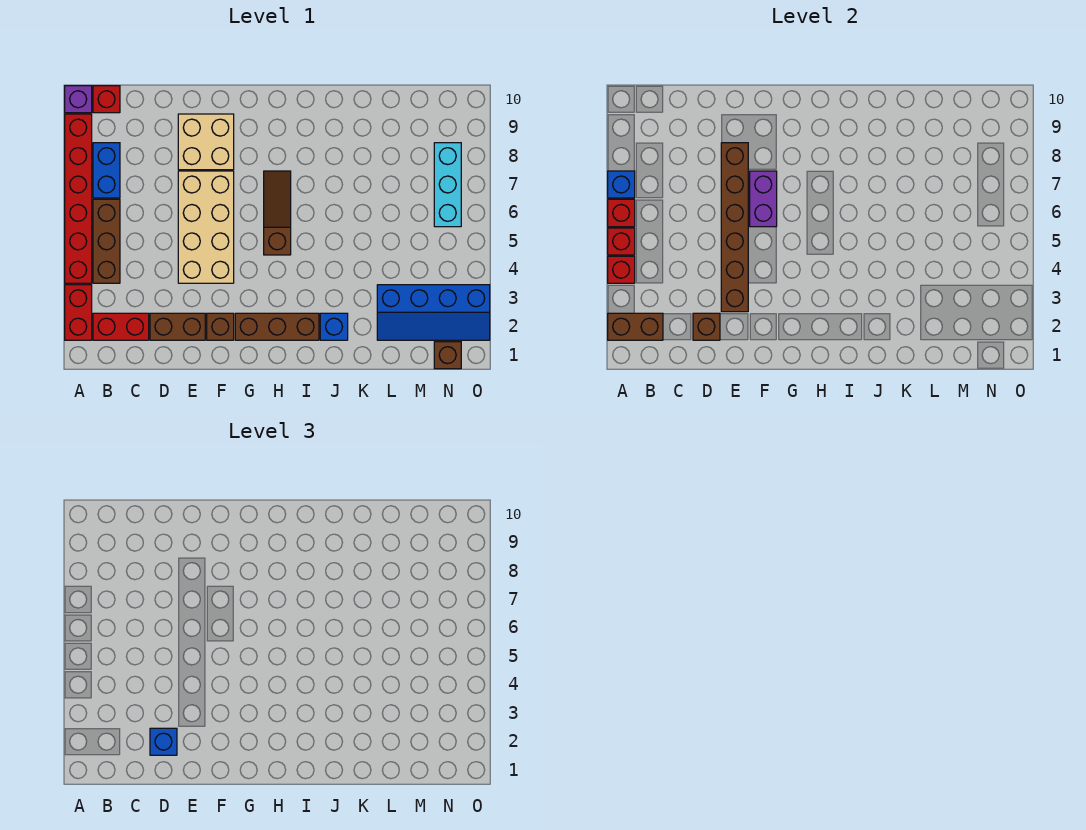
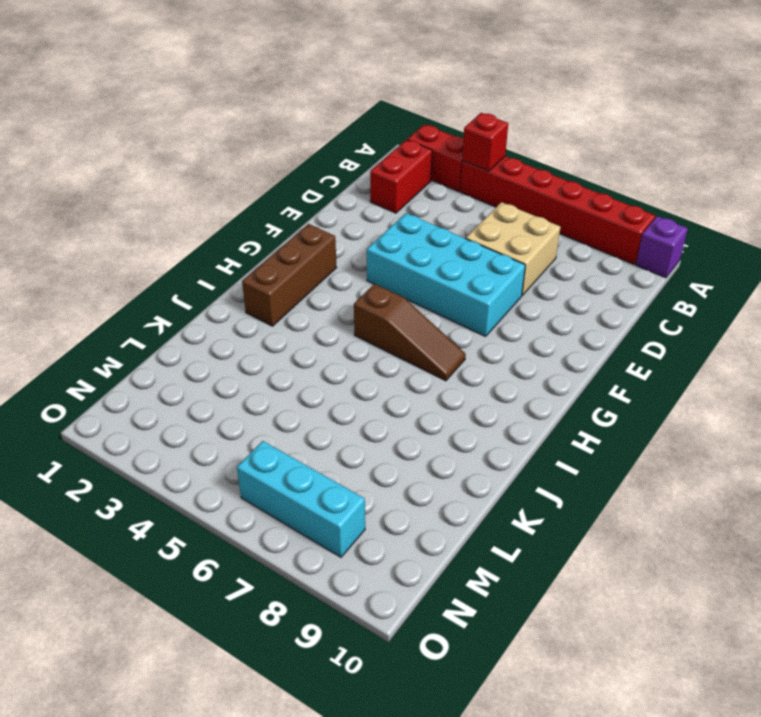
tan 2x2 brick [466,202,560,295] -> tan 2x2 brick moved to [178,114,234,170]
cyan 2x4 brick [367,213,525,336] -> tan 2x4 brick [178,171,234,283]
none -> brown 1x3 brick [93,199,120,283]
none -> blue 1x2 brick [93,143,120,198]
none -> red 1x1 brick [93,86,120,113]

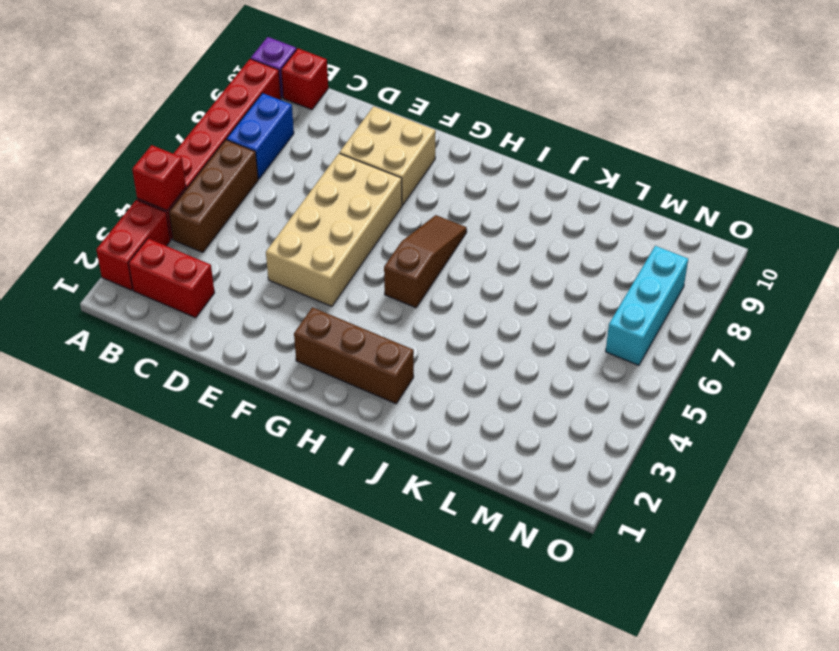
none -> brown 1x2 brick [150,313,205,340]
none -> brown 1x1 brick [207,313,234,340]
none -> blue 1x1 brick [320,313,348,340]

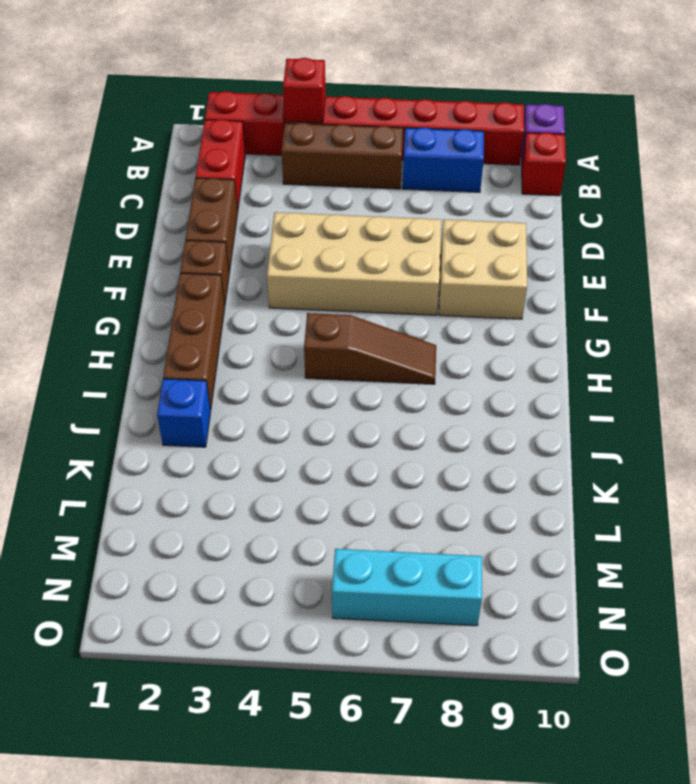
none -> blue 2x4 slope [377,285,490,340]
none -> brown 1x1 brick [434,342,461,369]
none -> brown 1x2 brick [608,313,663,340]

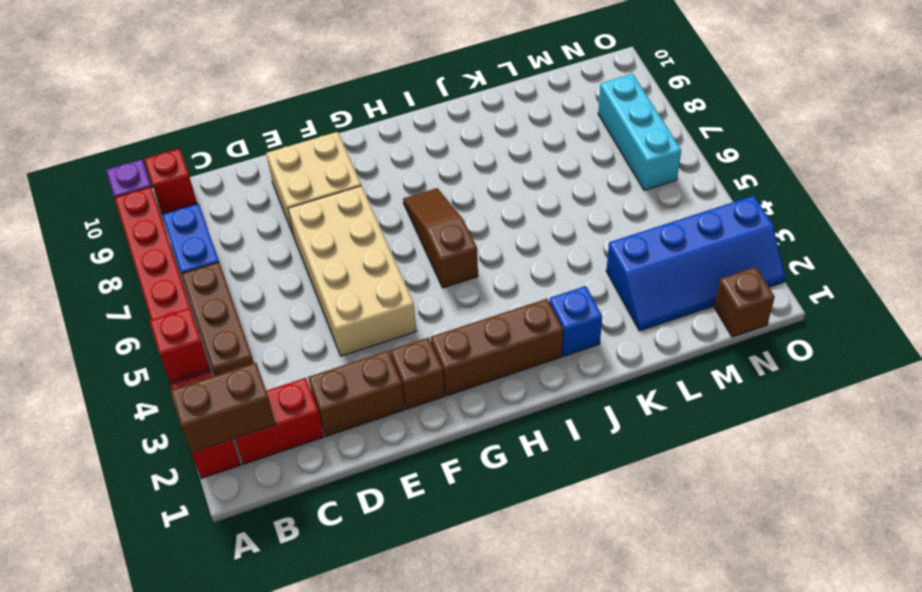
none -> red 1x1 brick [608,228,635,255]
none -> red 1x1 brick [608,199,635,227]
none -> blue 1x1 brick [608,171,635,198]

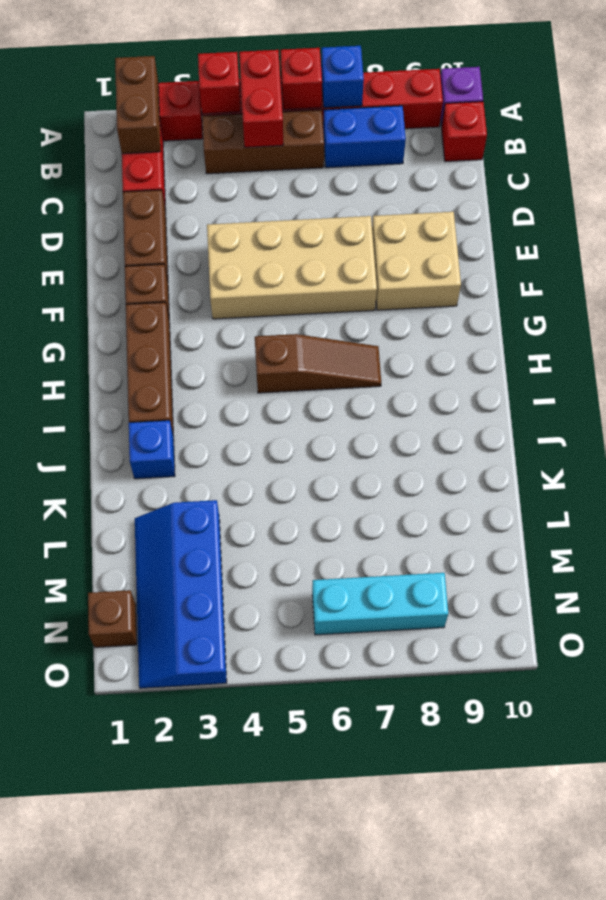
red 1x2 brick [239,50,283,147] -> red 1x1 brick [608,228,635,255]
none -> brown 1x1 brick [693,313,720,340]
none -> brown 1x6 brick [721,143,748,312]
none -> purple 1x2 brick [750,171,777,227]

